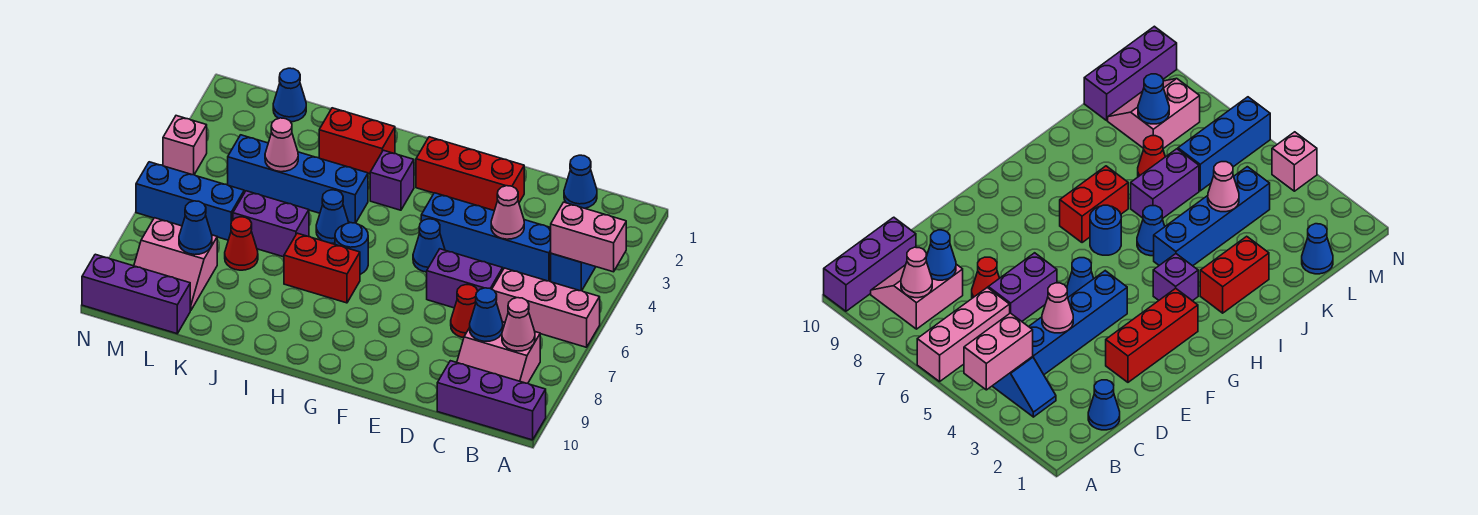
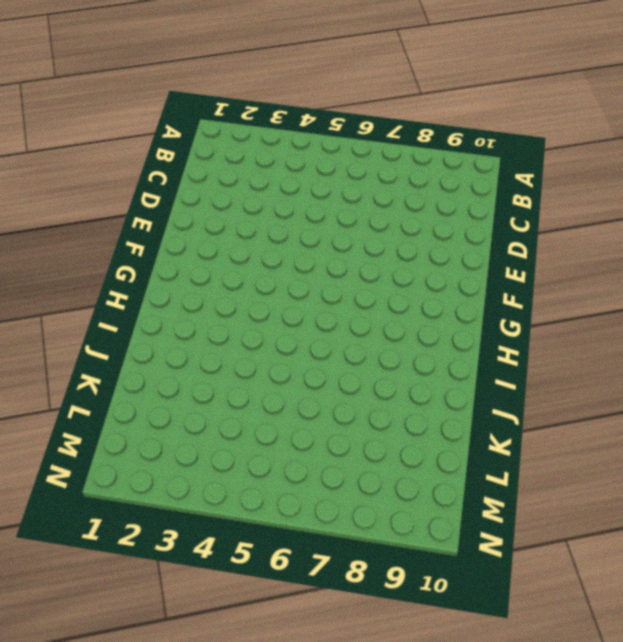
none -> pink 1x3 brick [492,268,600,347]
none -> purple 1x3 brick [437,361,546,440]
none -> blue 1x2 slope [551,253,595,291]

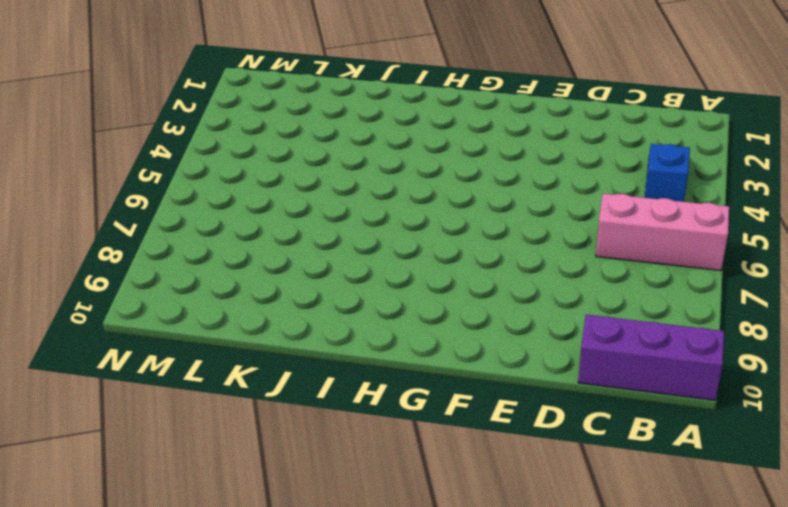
none -> pink 2x2 slope [457,322,540,383]
none -> blue 1x1 cone [564,155,597,208]
none -> blue 1x4 brick [421,193,551,281]

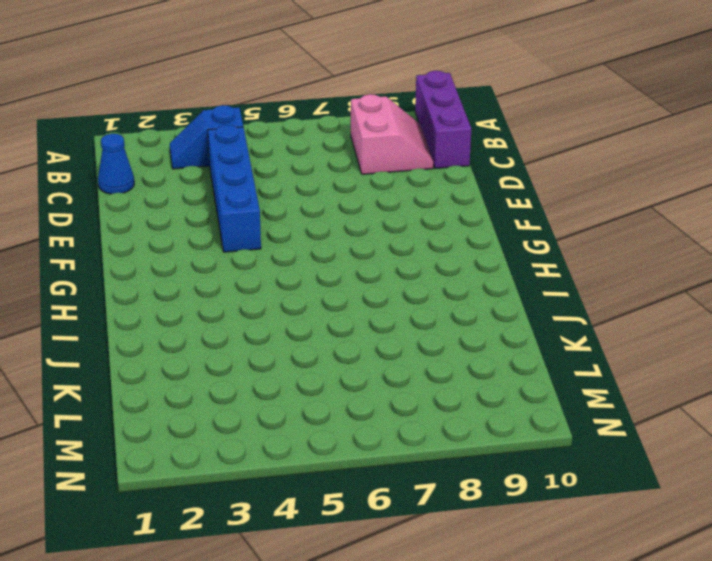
none -> pink 1x3 brick [492,268,600,347]
none -> purple 1x2 brick [427,249,503,308]
none -> red 1x1 cone [451,285,478,338]

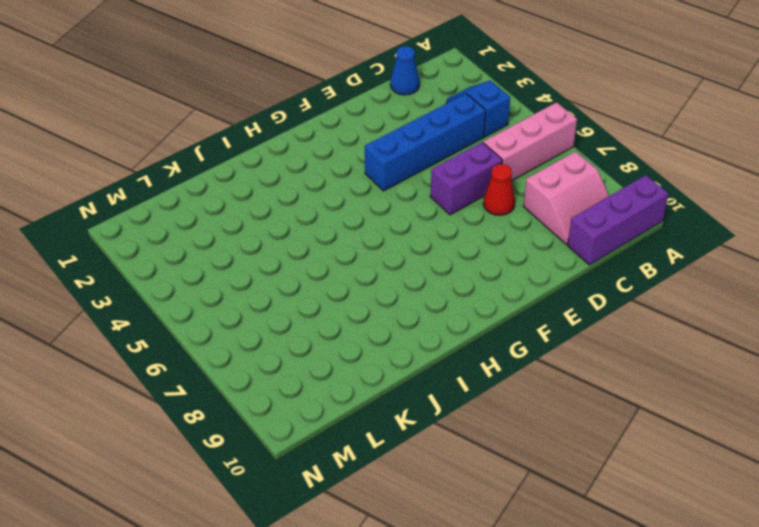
none -> red 1x3 brick [416,137,524,211]
none -> blue 1x1 cone [413,219,445,272]
none -> purple 1x1 brick [370,150,414,210]

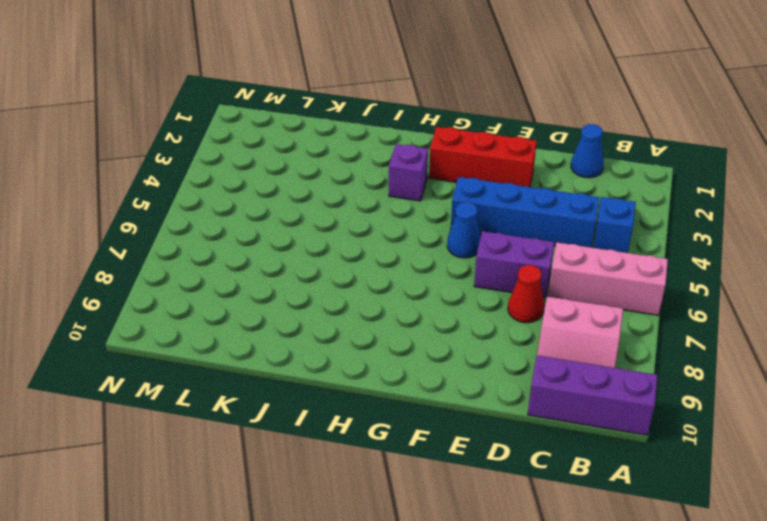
none -> blue 1x1 round brick [335,223,368,274]
none -> red 1x2 brick [284,233,360,303]
none -> red 1x2 brick [319,108,395,174]

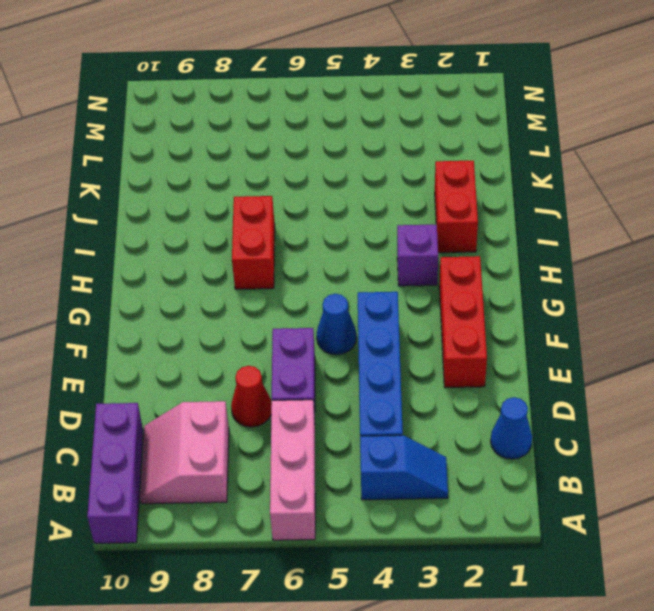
none -> blue 1x1 round brick [335,223,368,274]
none -> blue 1x4 brick [228,135,368,223]
none -> blue 1x1 cone [316,190,349,243]

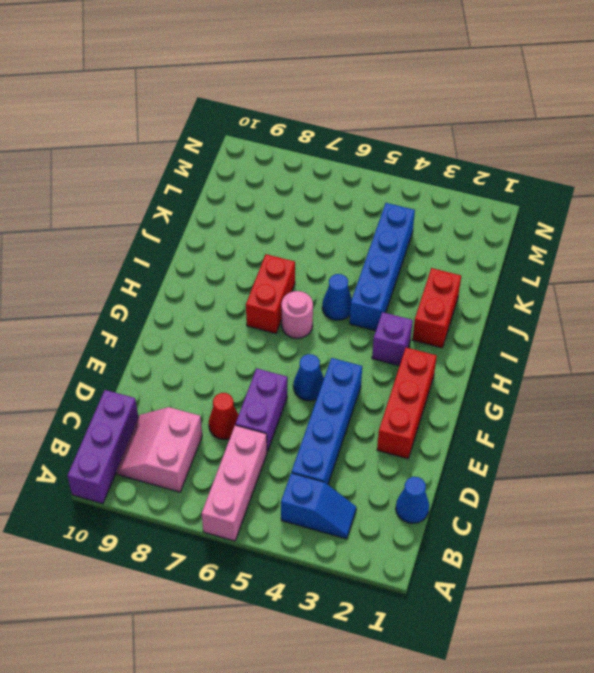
pink 1x1 round brick [281,291,313,338] -> blue 1x1 round brick [335,223,368,274]
none -> purple 1x2 brick [233,191,309,257]
none -> red 1x1 cone [225,217,258,270]
none -> blue 1x1 cone [273,68,306,122]

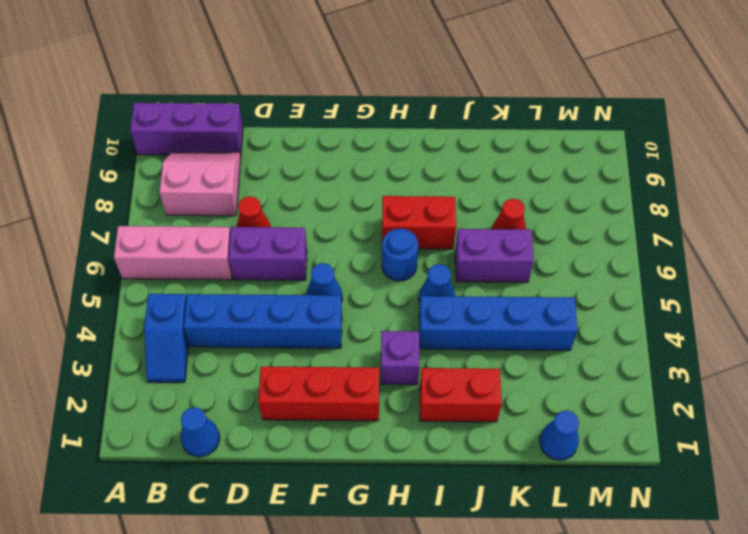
none -> blue 1x3 brick [136,162,244,240]
none -> pink 2x2 slope [134,218,217,311]
none -> purple 1x3 brick [82,254,190,334]

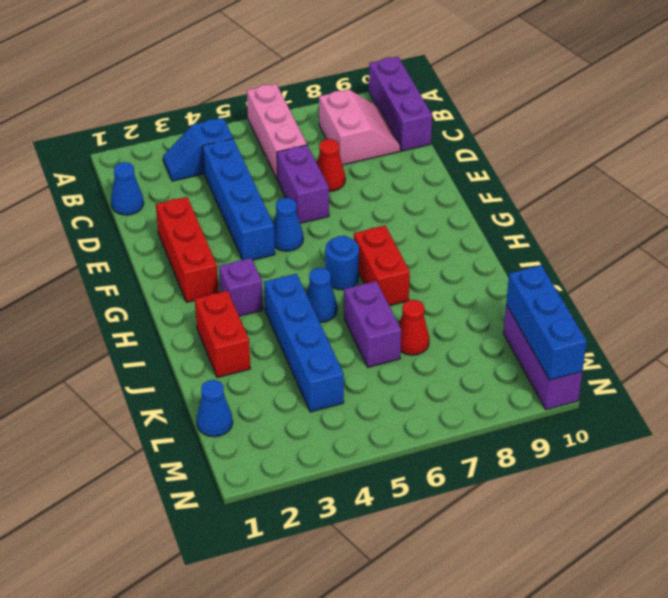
blue 1x3 brick [506,265,587,380] -> blue 1x3 brick moved to [136,162,244,240]
none -> pink 2x2 slope [134,218,217,311]
none -> pink 1x1 brick [163,116,207,175]
none -> pink 1x2 brick [551,202,626,272]

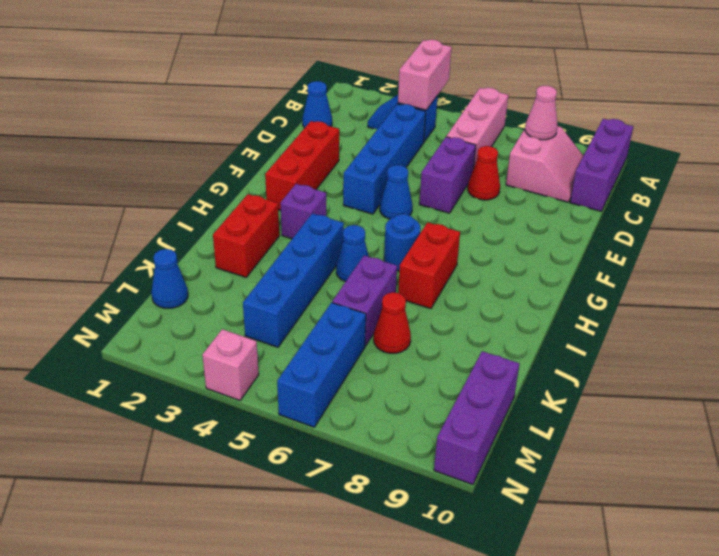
none -> pink 2x2 slope [134,218,217,311]
none -> blue 1x1 cone [470,288,503,341]
none -> pink 1x1 cone [491,186,524,239]

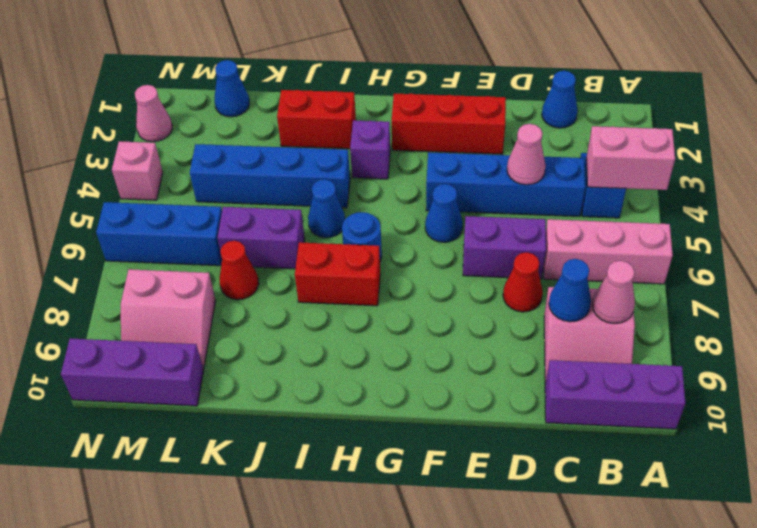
pink 1x1 cone [135,85,172,142] -> pink 1x1 cone moved to [265,118,298,172]
none -> blue 1x1 cone [179,201,212,255]

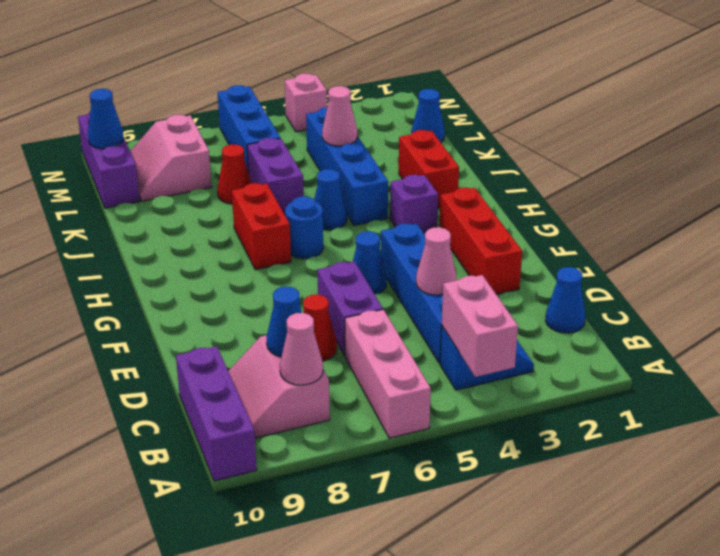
blue 1x1 cone [88,89,124,149] -> blue 1x1 cone moved to [179,201,212,255]

